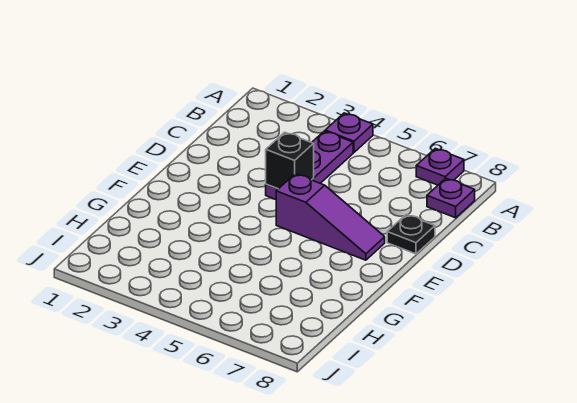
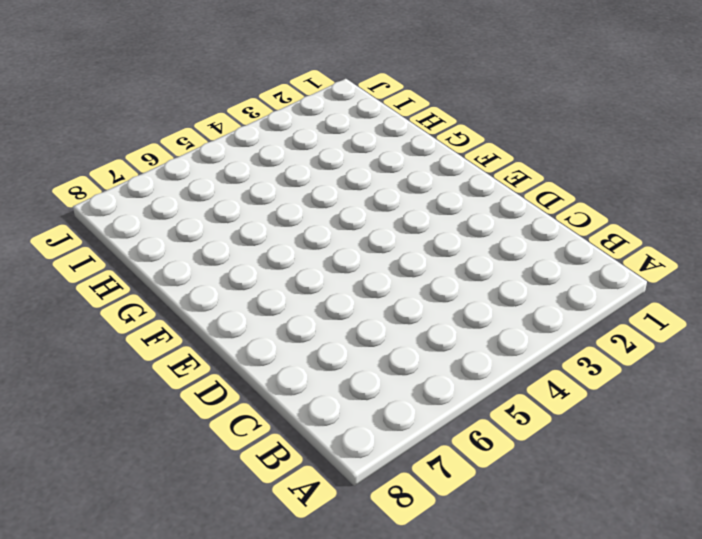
none -> purple 1x1 plate [325,113,373,152]
none -> purple 1x1 plate [416,148,464,185]

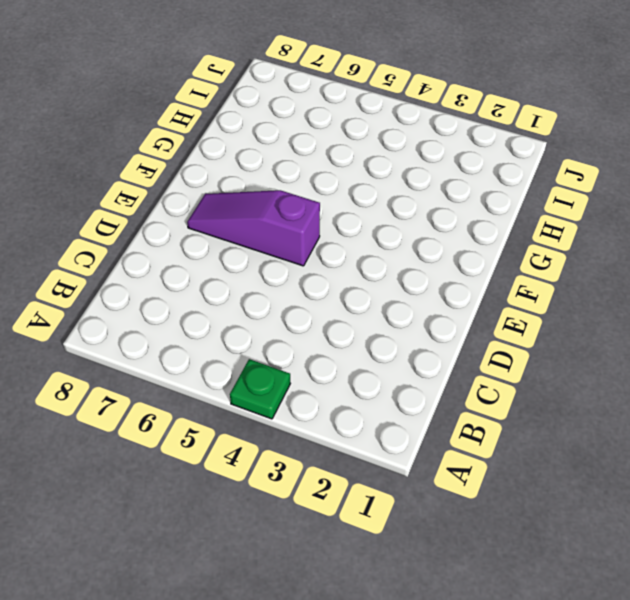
green 1x1 plate [230,359,290,419] -> purple 1x1 plate [325,113,373,152]
none -> purple 1x1 plate [416,148,464,185]
none -> purple 1x3 plate [266,131,353,199]

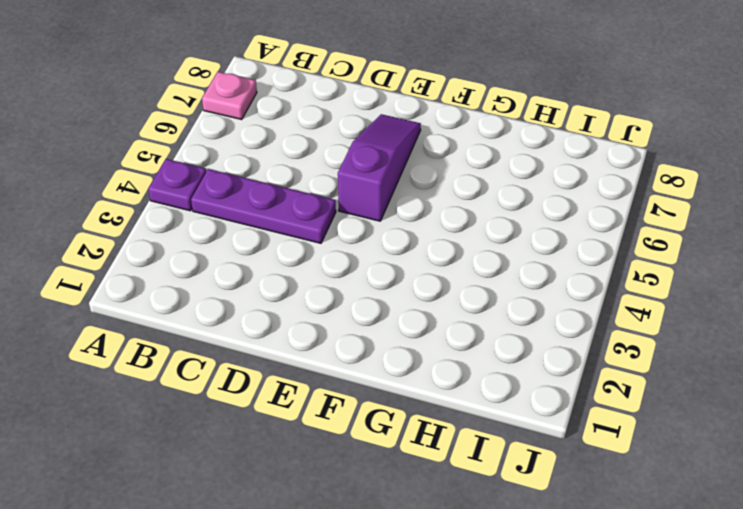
pink 1x1 plate [202,72,257,120] -> purple 1x1 plate [416,148,464,185]
none -> purple 1x1 plate [427,178,475,218]
none -> black 1x1 plate [387,215,435,254]

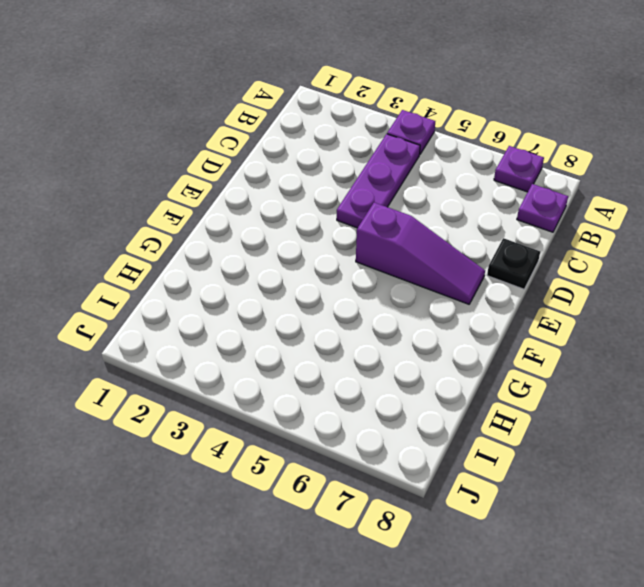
none -> black 1x1 brick [266,132,314,189]

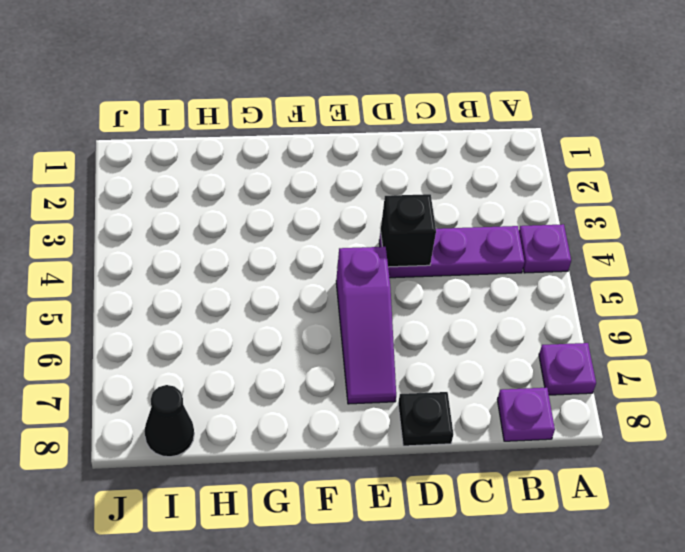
black 1x1 cone [144,385,194,457] -> none

